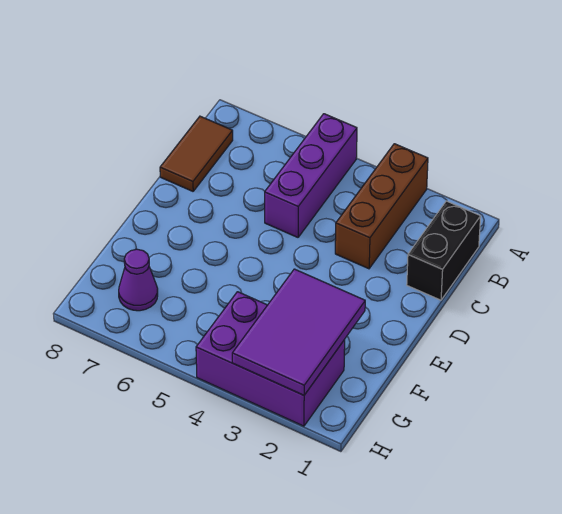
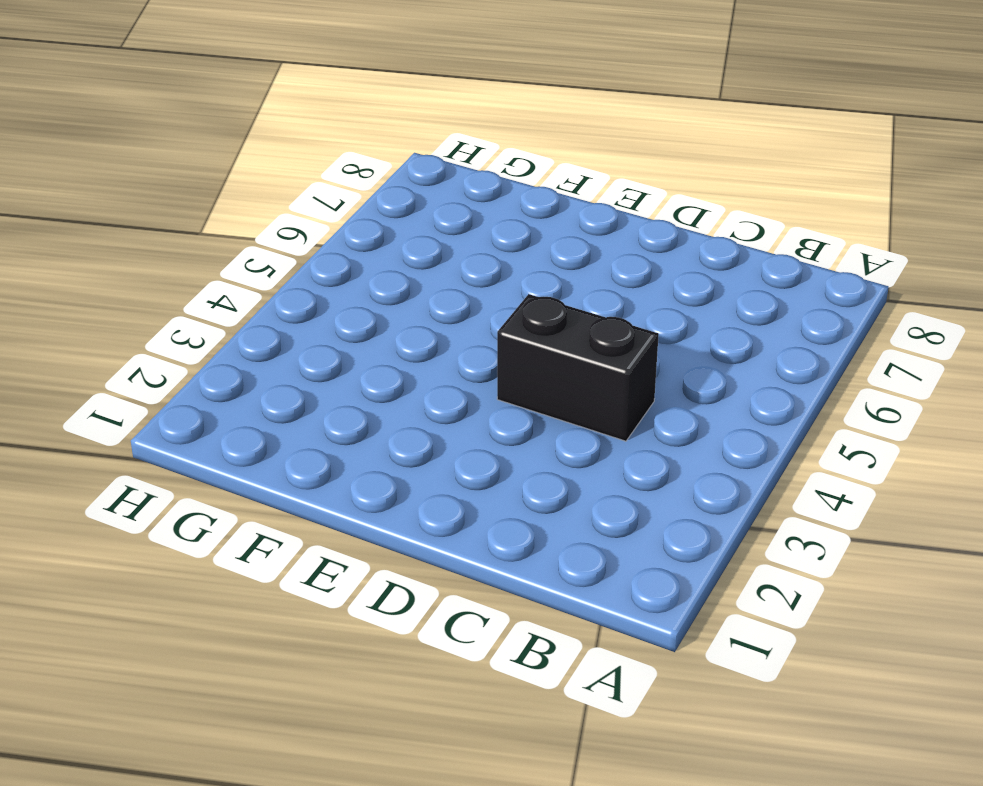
black 1x2 brick [497,294,659,441] -> black 1x2 brick moved to [407,201,481,300]
none -> brown 1x3 brick [335,144,428,269]
none -> purple 1x3 brick [265,114,357,237]

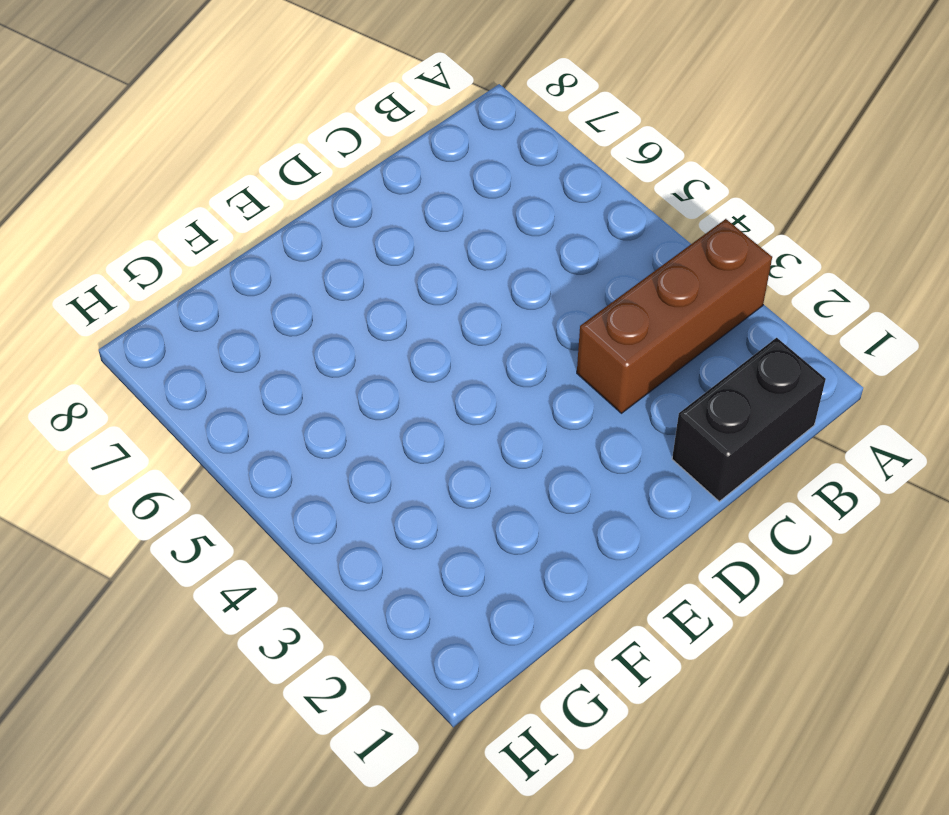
none -> purple 1x3 brick [265,114,357,237]
none -> brown 1x2 tile [160,116,233,191]

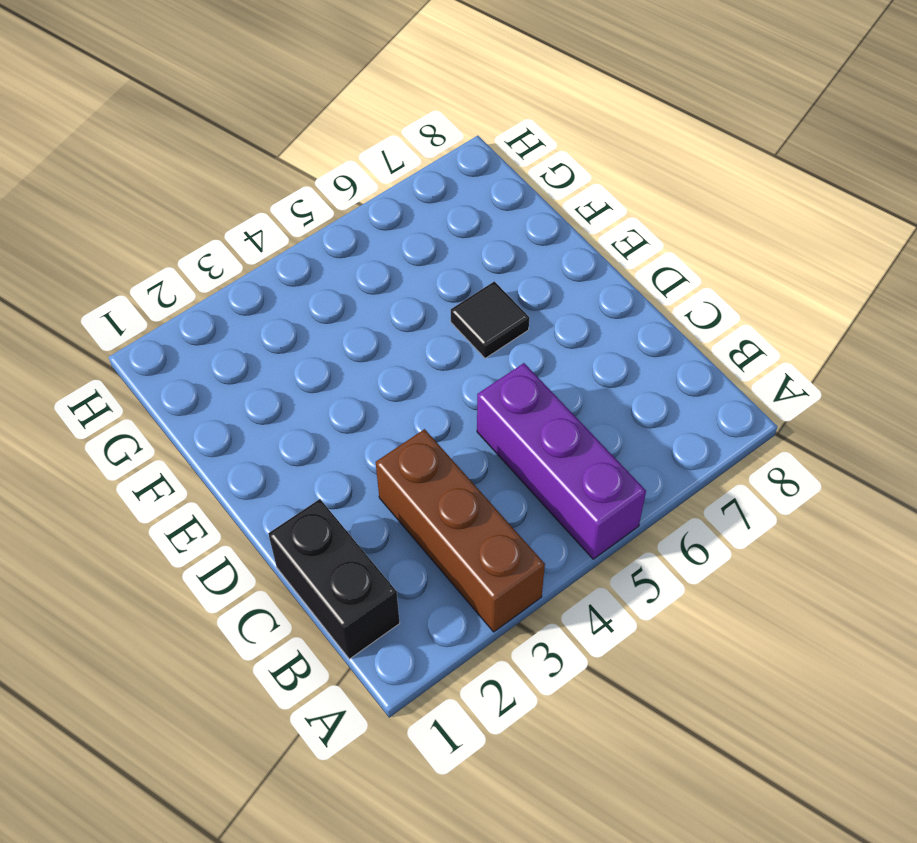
black 1x1 tile [451,281,529,358] -> none
none -> brown 1x2 tile [160,116,233,191]
none -> purple 2x3 brick [196,292,345,426]

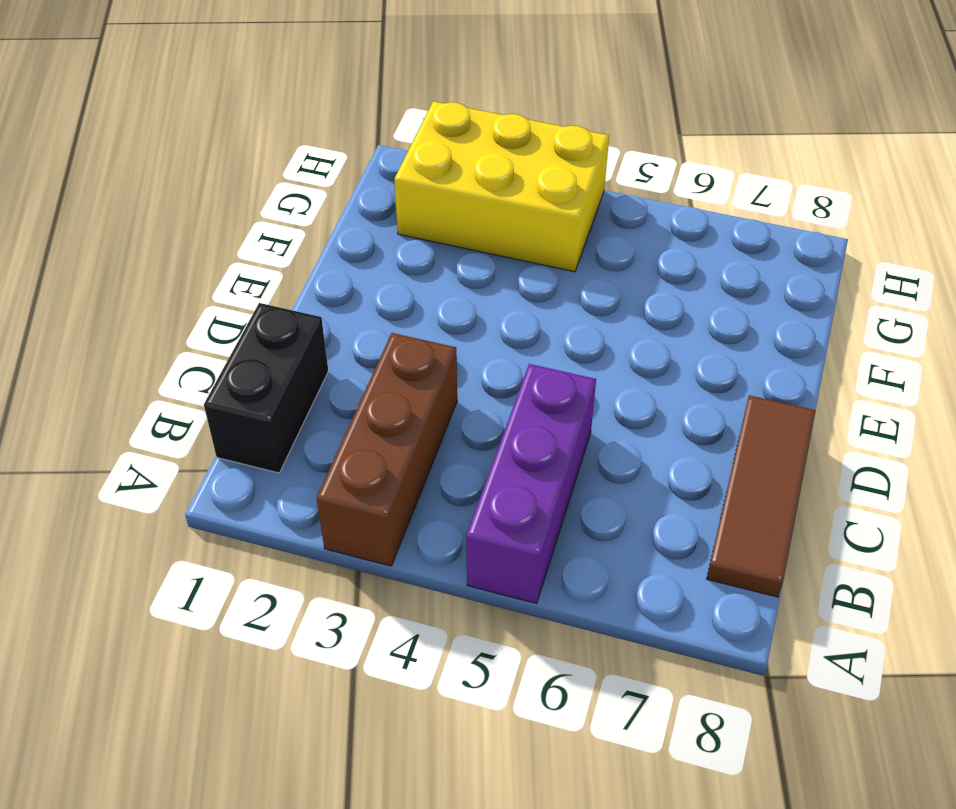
brown 1x3 tile [707,395,816,597] -> brown 1x2 tile [160,116,233,191]
yellow 2x3 brick [394,101,609,272] -> purple 2x3 brick [196,292,345,426]
none -> purple 1x1 cone [119,249,158,311]
none -> purple 2x3 tile [232,269,365,395]

